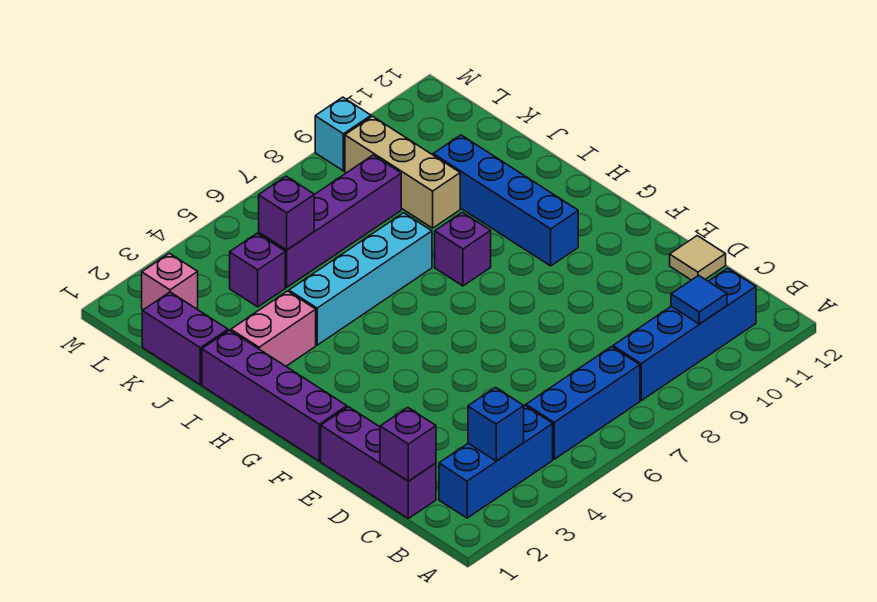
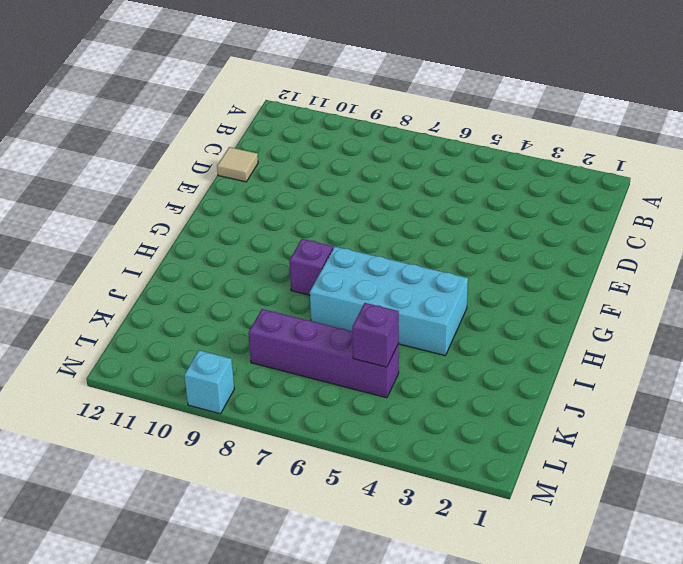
cyan 2x4 brick [310,247,468,355] -> cyan 1x4 brick [289,213,432,345]
none -> blue 1x3 brick [439,405,553,518]
none -> blue 1x3 brick [526,347,640,459]
none -> blue 1x4 brick [613,268,756,401]

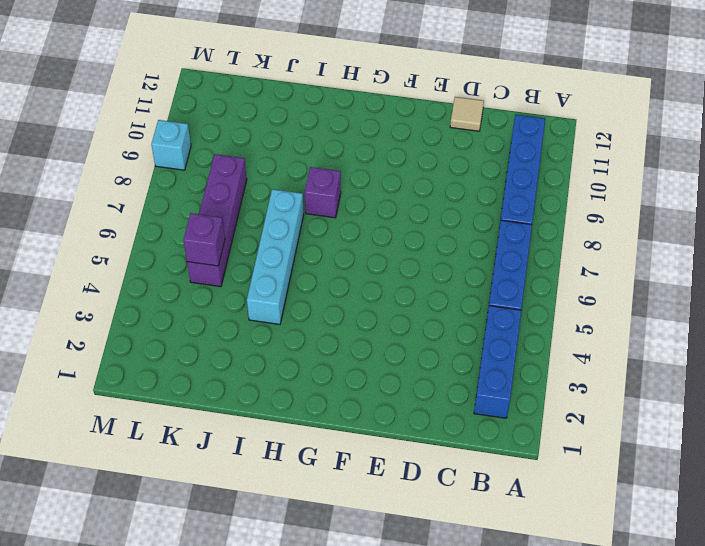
none -> purple 1x3 brick [321,407,436,519]
none -> purple 1x4 brick [202,330,347,461]
none -> blue 1x4 brick [433,135,578,266]

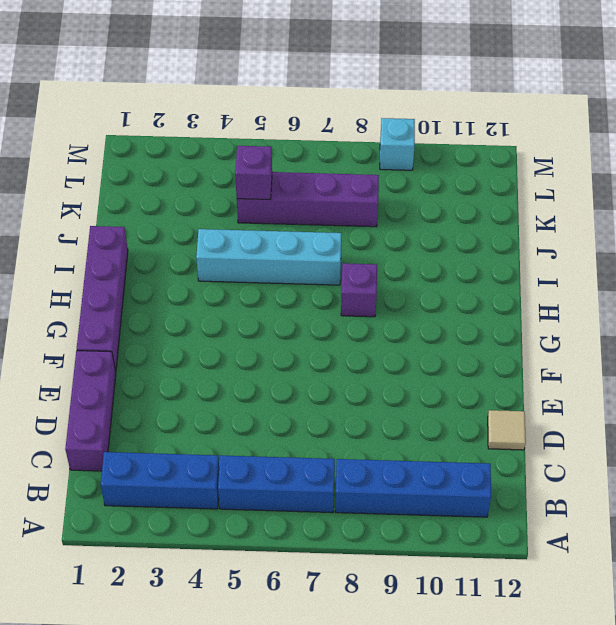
none -> blue 1x4 brick [433,135,578,266]
none -> pink 1x2 brick [231,291,316,366]
none -> purple 1x2 brick [142,292,228,385]

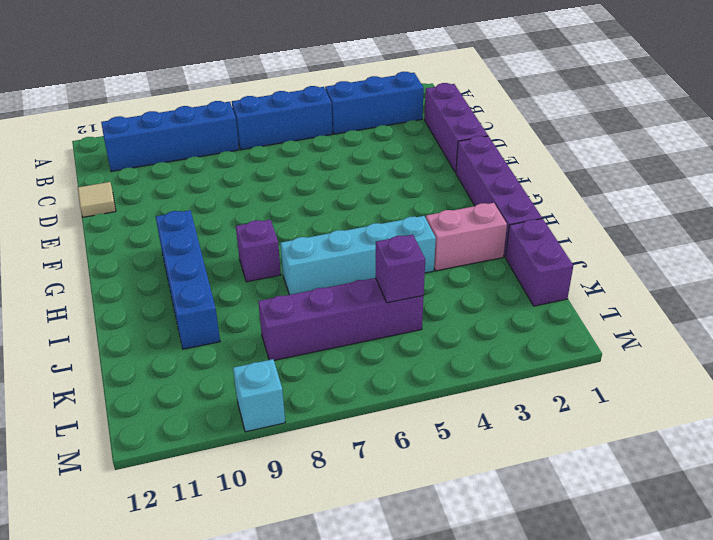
none -> tan 1x3 brick [345,116,460,228]
none -> purple 1x1 brick [230,233,285,307]
none -> pink 1x1 brick [142,253,198,310]

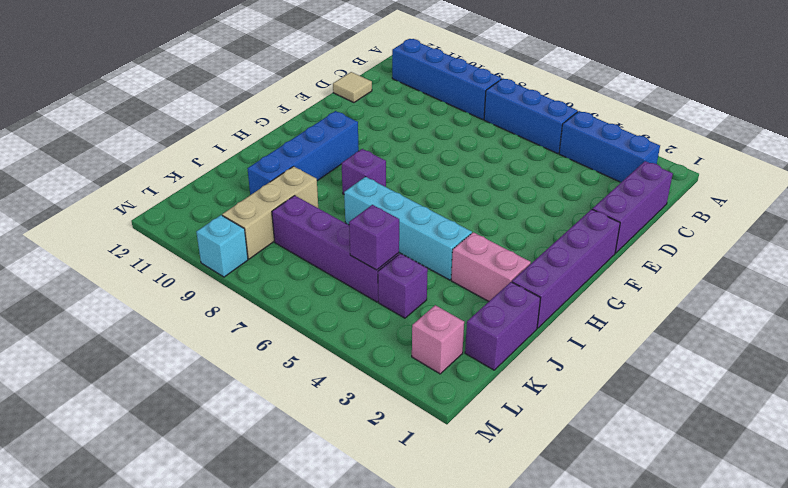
none -> blue 1x1 brick [468,388,524,461]
none -> blue 1x1 tile [671,275,727,324]
none -> purple 1x1 brick [380,408,436,481]

